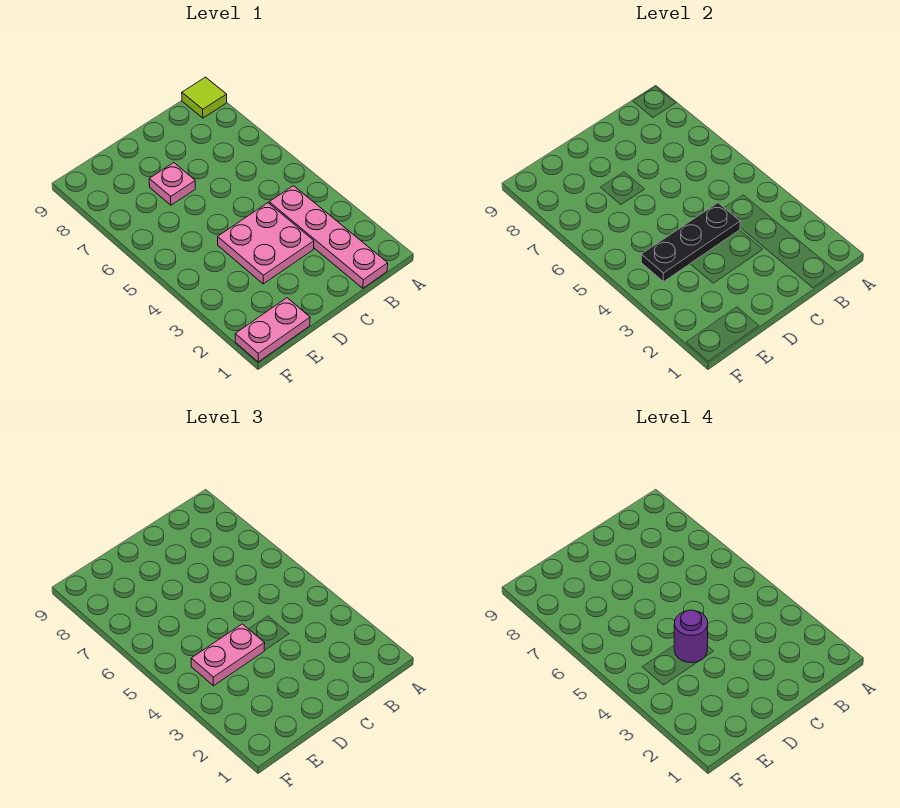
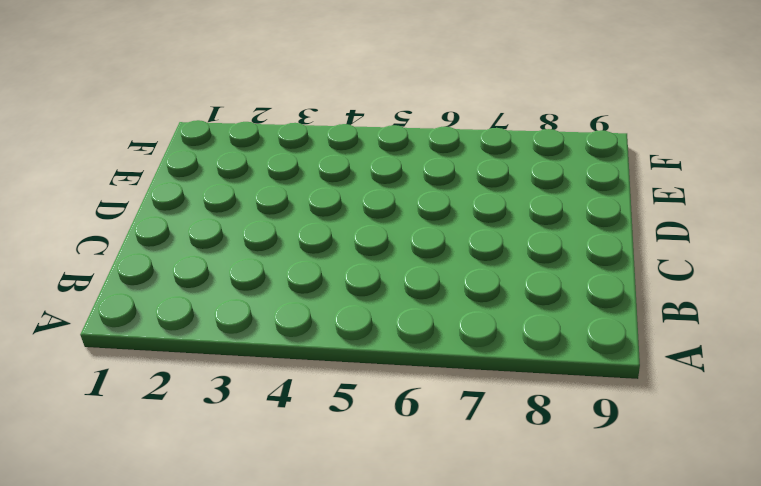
none -> lime 1x1 tile [182,77,227,118]
none -> pink 1x4 plate [269,186,388,288]

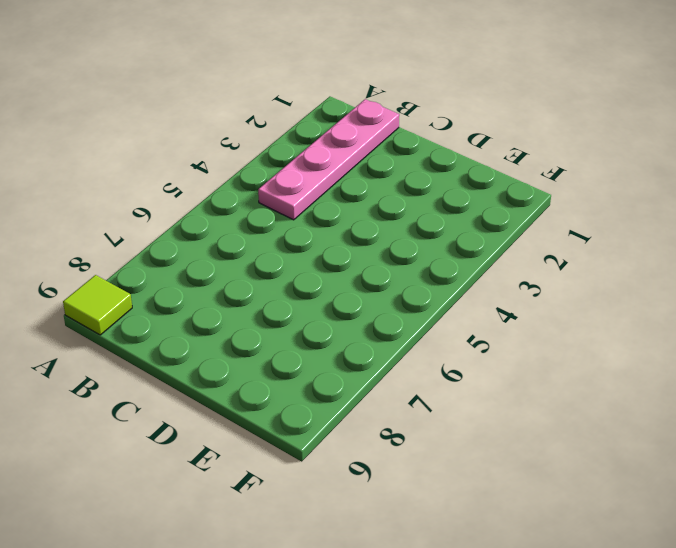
none -> pink 2x2 plate [218,203,314,284]
none -> pink 1x1 plate [149,163,195,205]

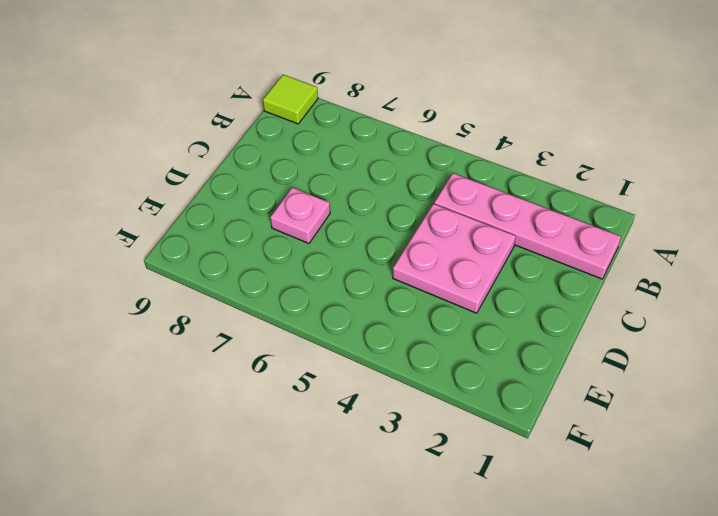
none -> pink 1x2 plate [235,298,310,362]
none -> black 1x3 plate [641,203,740,282]

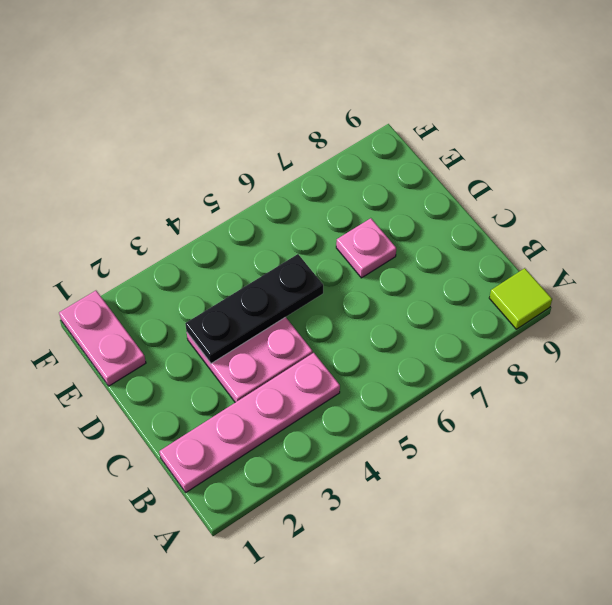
black 1x3 plate [185,254,323,364] -> black 1x3 plate turned to [641,203,740,282]
none -> pink 1x2 plate [191,624,265,686]
none -> purple 1x1 round brick [674,610,708,663]

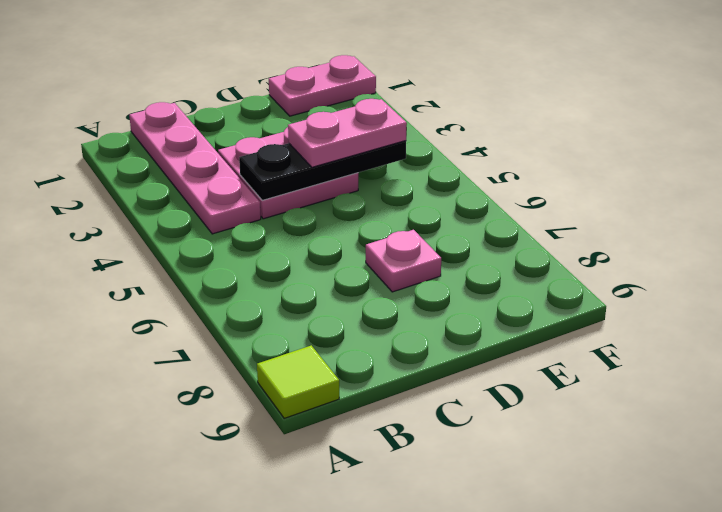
none -> purple 1x1 round brick [674,610,708,663]

